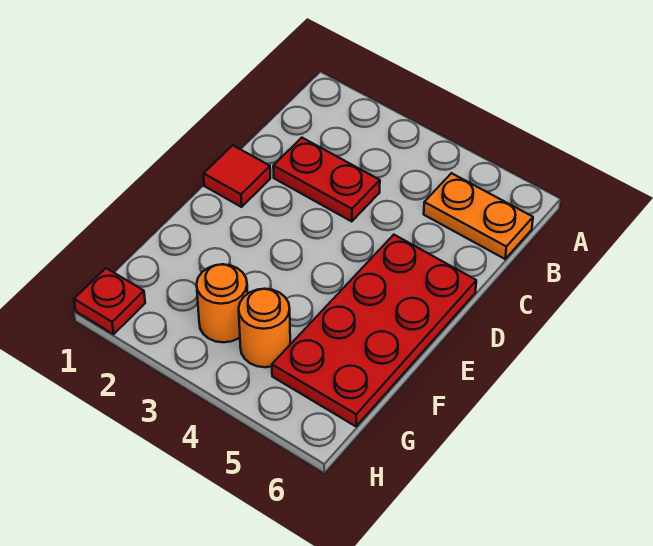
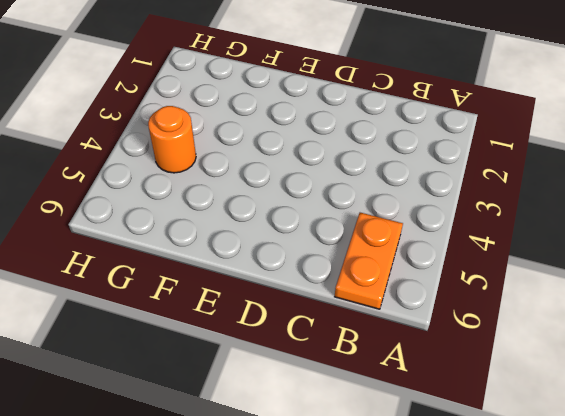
none -> red 1x2 plate [273,138,380,221]
none -> red 1x1 tile [204,145,270,207]

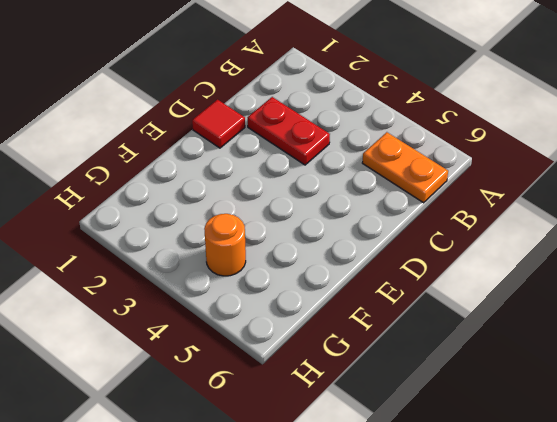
none -> red 2x4 plate [272,235,476,426]
none -> orange 1x1 round brick [197,264,248,342]

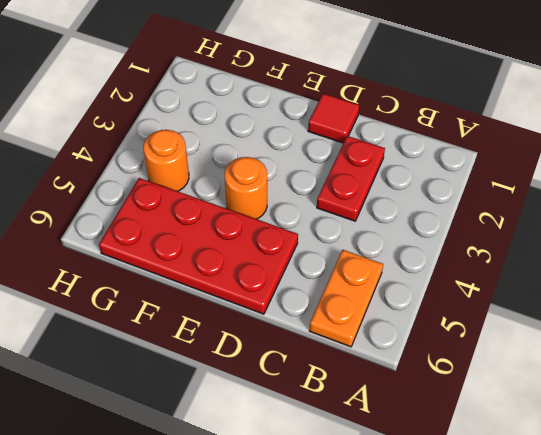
orange 1x1 round brick [224,157,267,219] -> orange 1x1 round brick moved to [197,264,248,342]
none -> red 1x1 plate [74,268,145,334]

